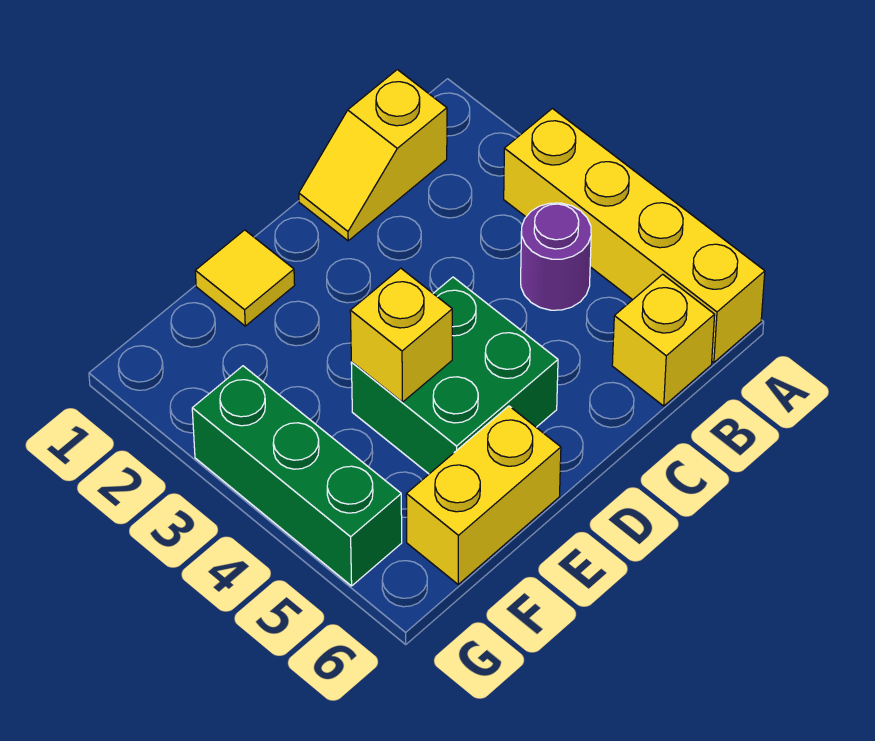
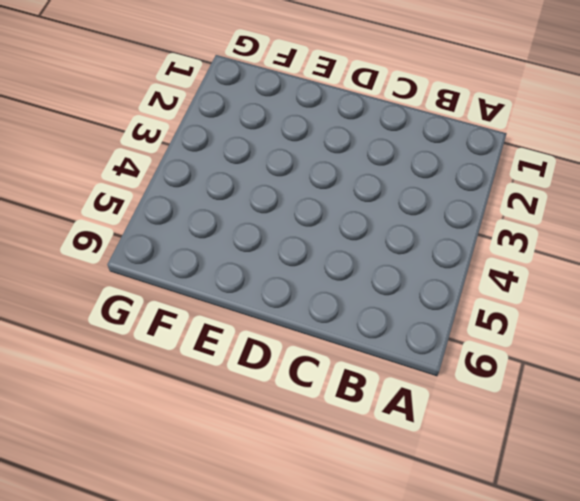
none -> yellow 1x4 brick [504,108,765,362]
none -> yellow 1x2 slope [299,70,447,241]

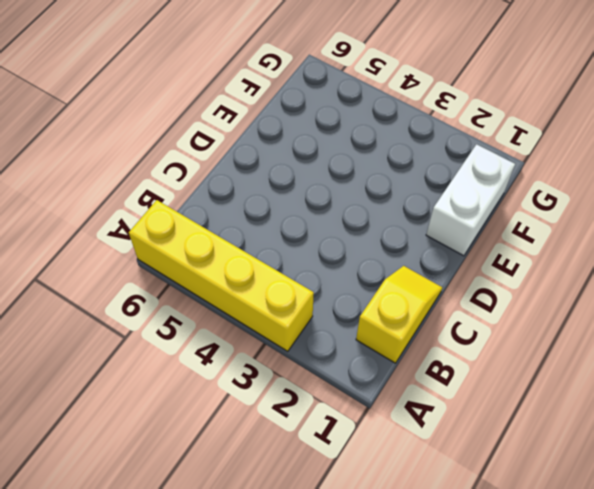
white 1x2 brick [426,144,515,256] -> yellow 1x1 tile [195,230,295,326]
none -> purple 1x1 round brick [521,203,591,310]
none -> yellow 1x1 brick [612,274,715,406]

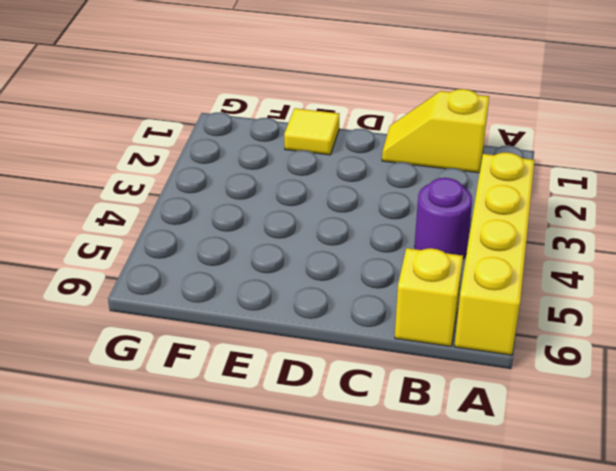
none -> green 2x2 brick [351,277,558,474]
none -> yellow 1x2 brick [406,406,561,584]

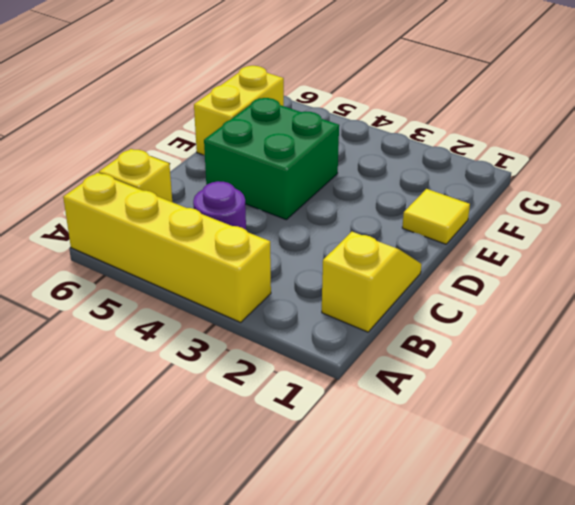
none -> green 1x3 brick [192,366,402,586]
none -> yellow 1x1 brick [350,268,452,402]

